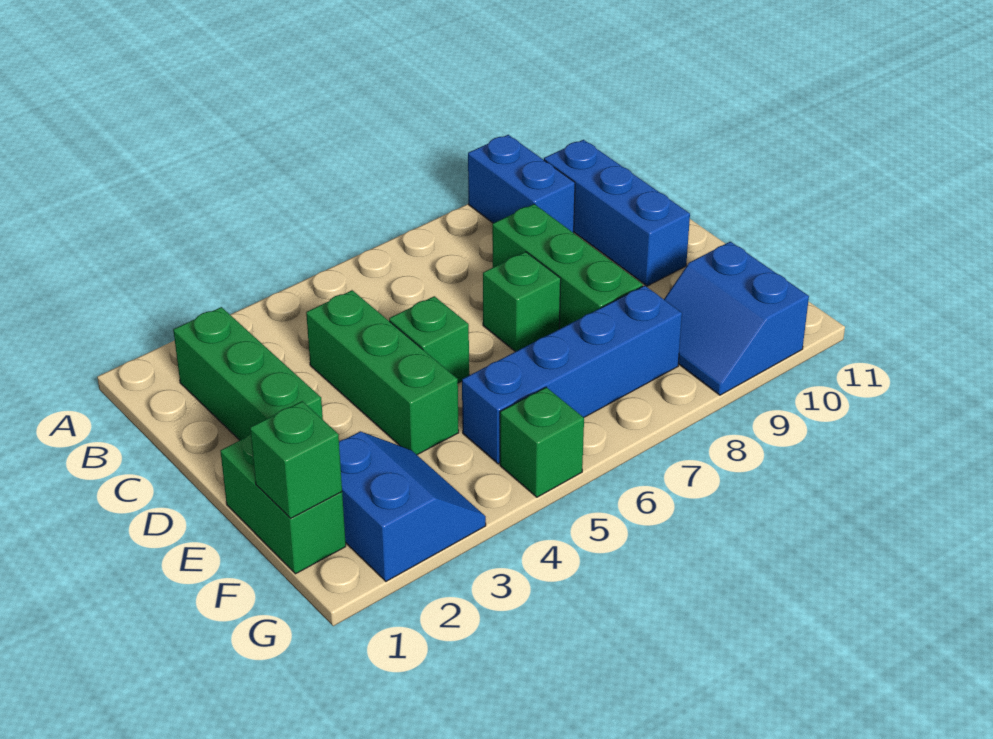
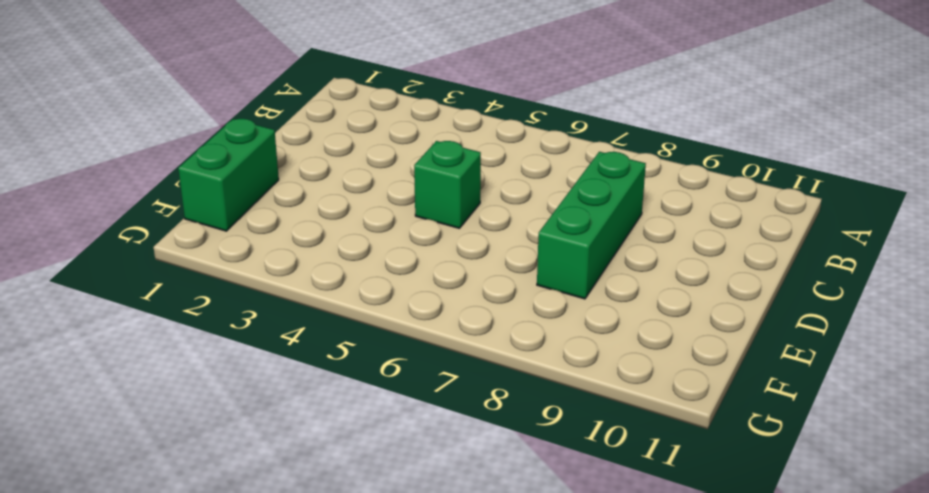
none -> blue 1x2 brick [468,135,575,233]
none -> green 1x3 brick [173,307,323,440]
none -> blue 1x3 brick [544,140,690,286]

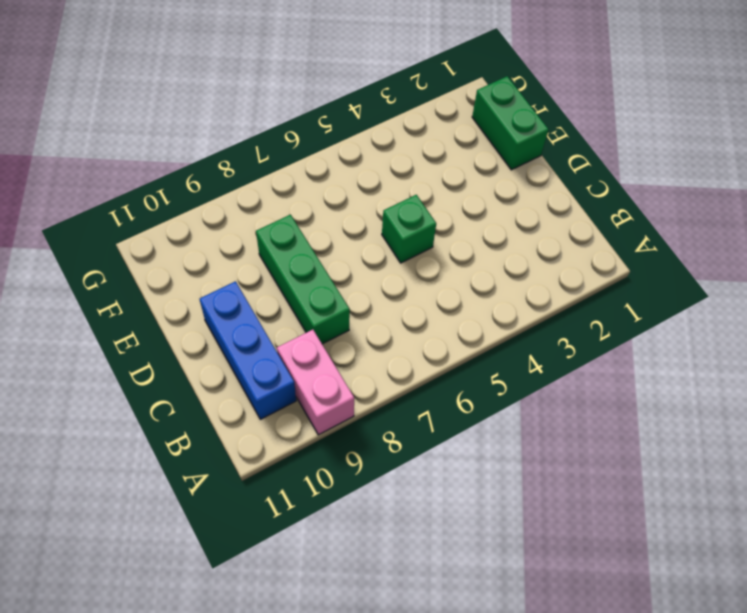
pink 1x2 brick [277,330,354,435] -> blue 1x2 brick [468,135,575,233]
none -> green 1x3 brick [173,307,323,440]
none -> green 1x3 brick [306,290,459,455]
none -> green 1x1 brick [483,252,561,352]

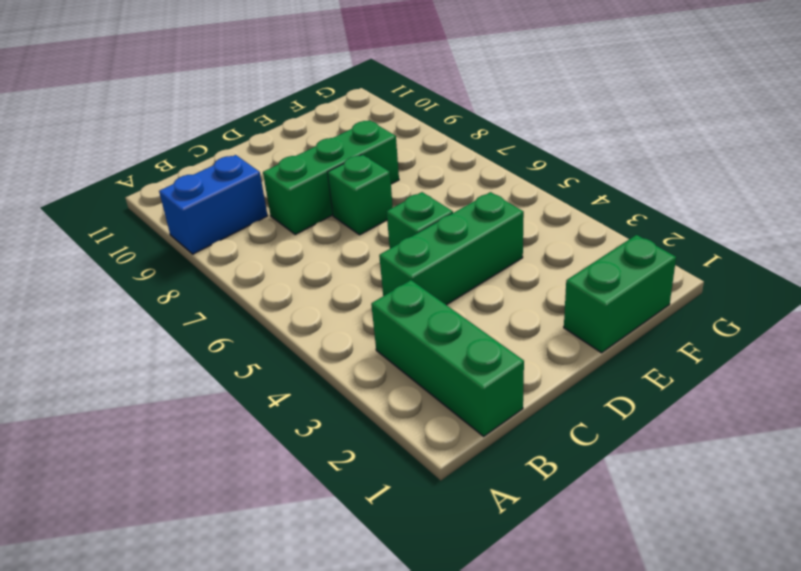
green 1x3 brick [371,280,524,436] -> green 1x3 brick turned to [173,307,323,440]
none -> blue 1x3 brick [544,140,690,286]
none -> blue 2x2 slope [339,431,486,581]
none -> blue 1x4 brick [462,286,682,464]

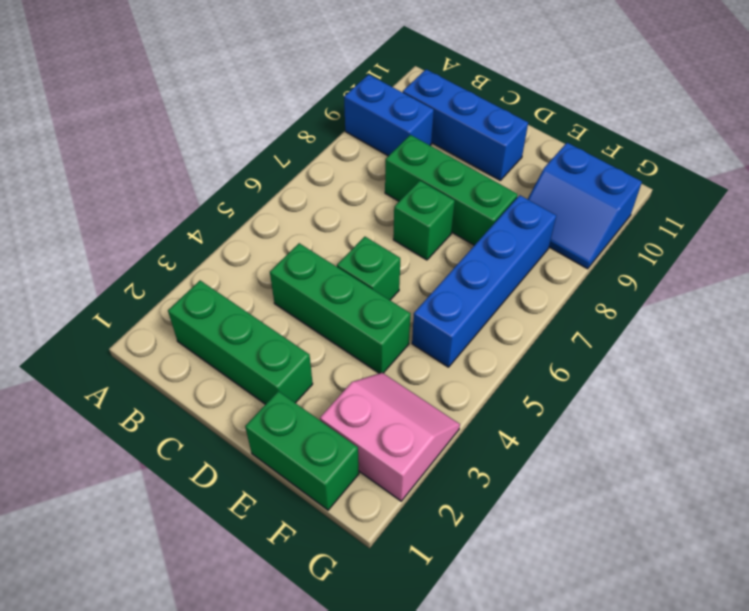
pink 2x2 slope [320,373,460,501] -> blue 2x2 slope [339,431,486,581]
none -> green 1x1 brick [500,387,584,497]
none -> green 1x1 brick [250,401,342,519]

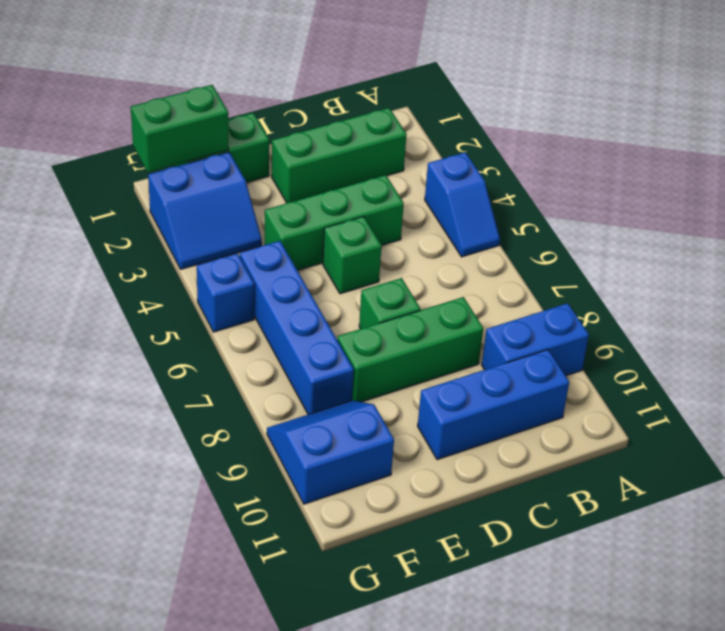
blue 1x2 slope [425,152,500,257] -> none
green 1x2 brick [131,85,229,172] -> green 1x1 brick [250,401,342,519]
blue 1x1 brick [197,253,254,332] -> green 1x1 brick [500,387,584,497]

